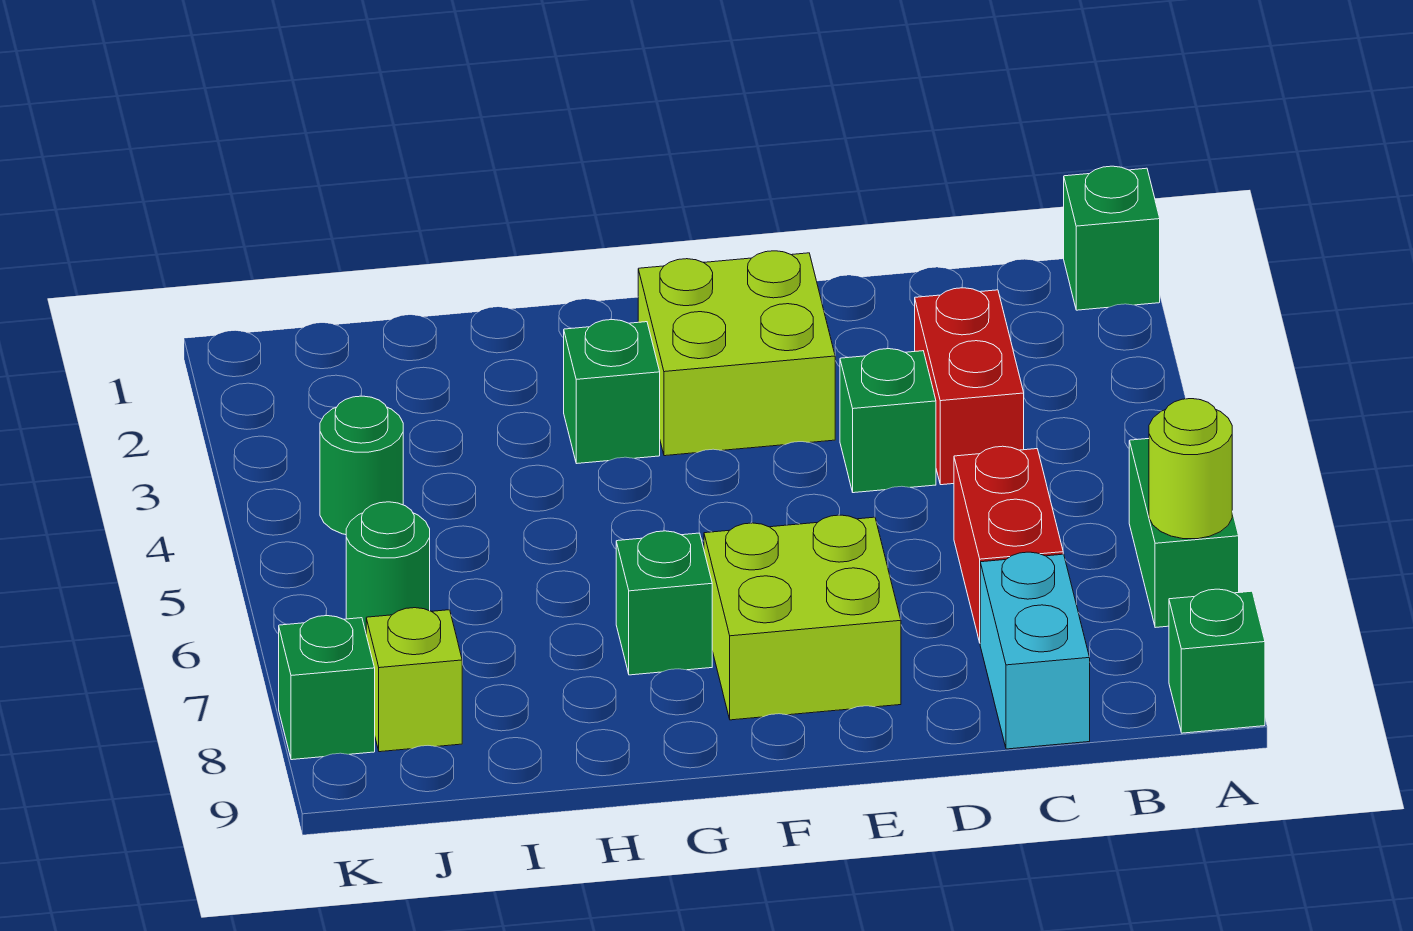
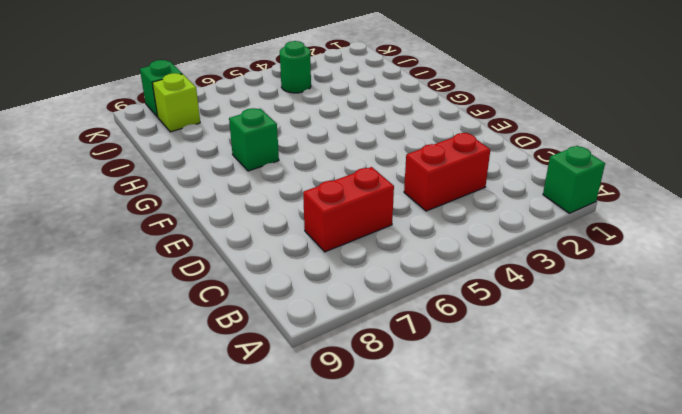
none -> green 1x2 brick [1129,439,1239,628]
none -> green 1x1 brick [1169,589,1265,733]
none -> cyan 1x2 brick [980,552,1090,749]

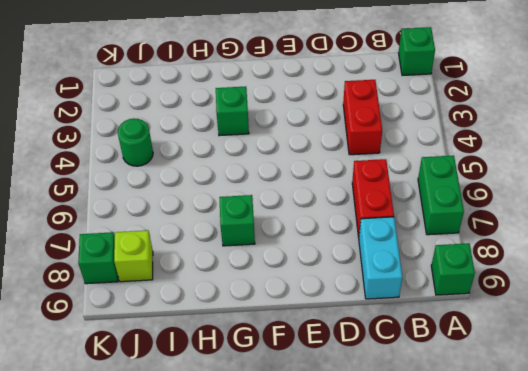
none -> green 1x1 brick [840,349,936,493]
none -> lime 2x2 brick [638,251,835,456]
none -> lime 2x2 brick [704,515,901,720]

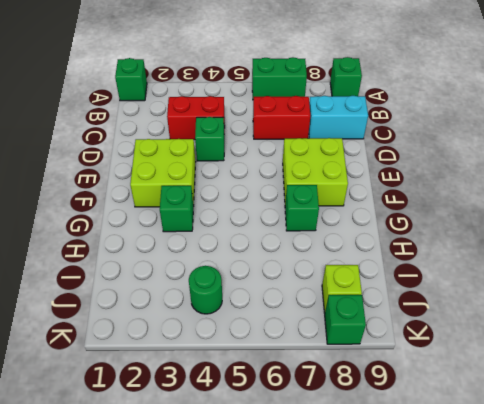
none -> green 1x1 round brick [346,502,430,632]
none -> lime 1x1 round brick [1149,399,1232,539]

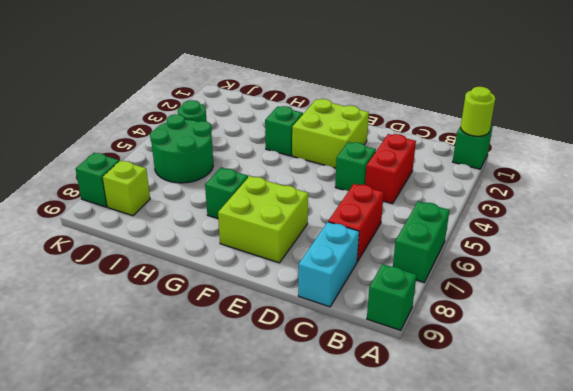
lime 1x1 round brick [461,87,495,136] -> lime 1x1 round brick moved to [1149,399,1232,539]
green 2x2 round brick [150,114,213,183] -> green 1x1 round brick [346,502,430,632]

